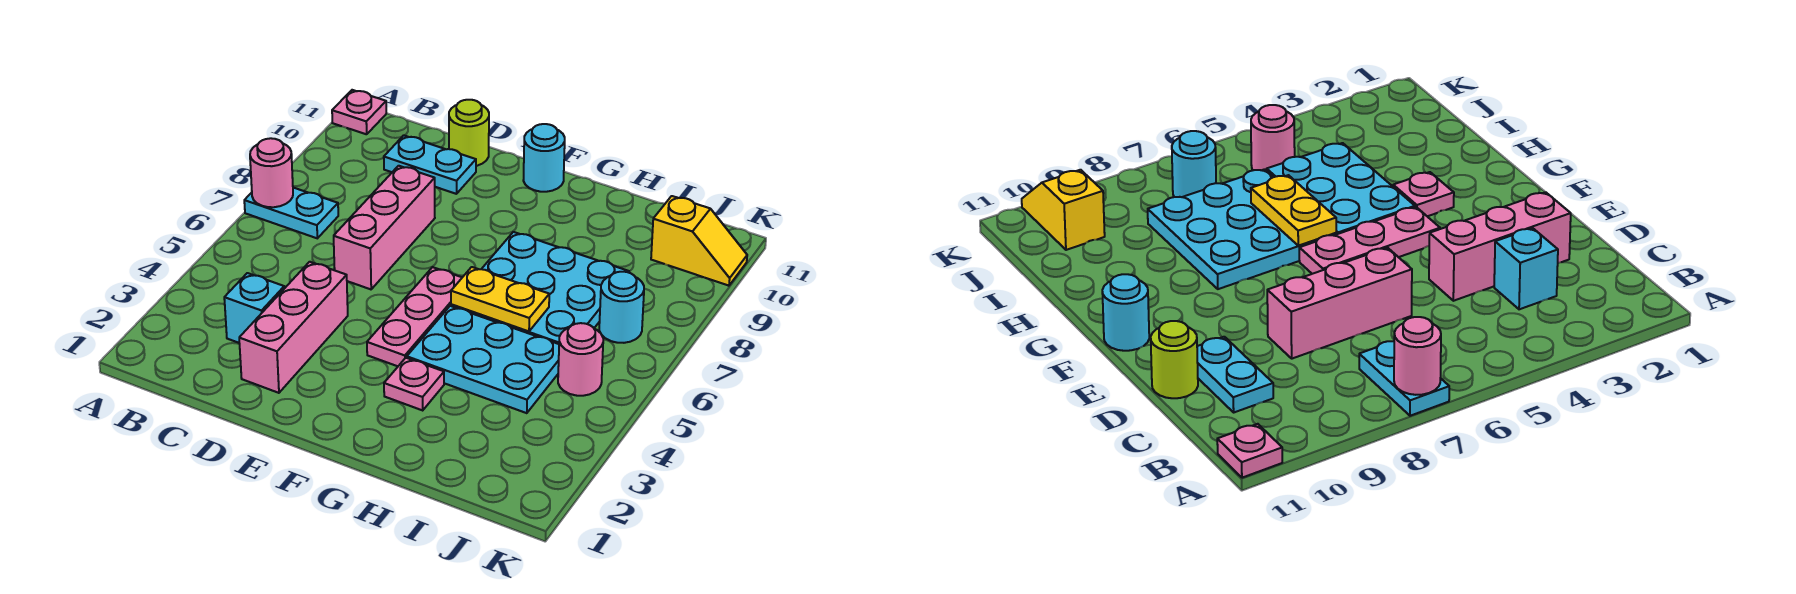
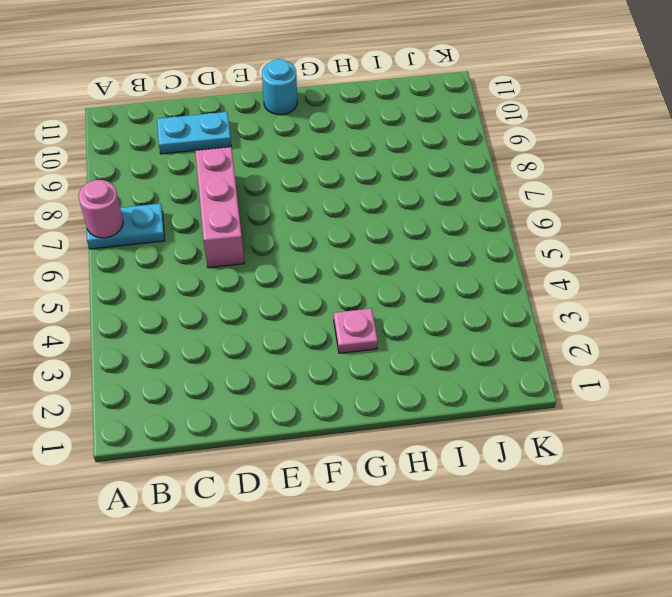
none -> pink 1x1 plate [332,90,386,134]
none -> cyan 1x1 brick [224,273,284,343]
none -> pink 1x3 brick [239,262,348,393]

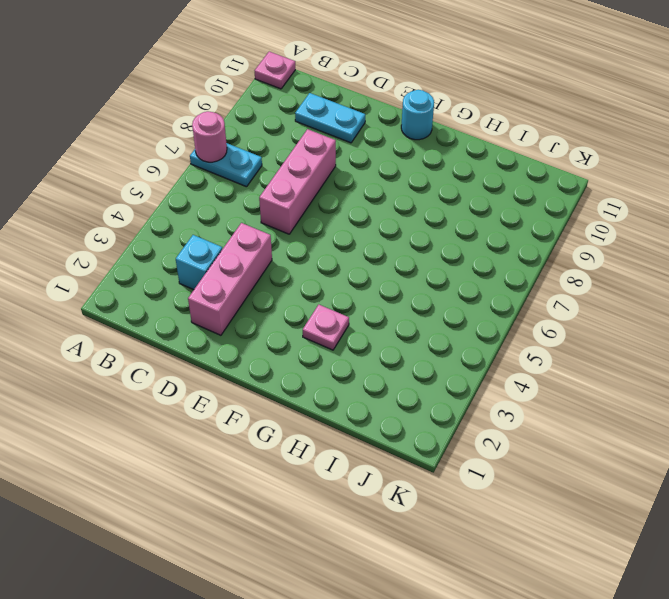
none -> lime 1x1 round brick [449,100,489,166]
none -> pink 1x3 plate [367,267,462,366]
none -> cyan 2x3 plate [407,306,559,413]

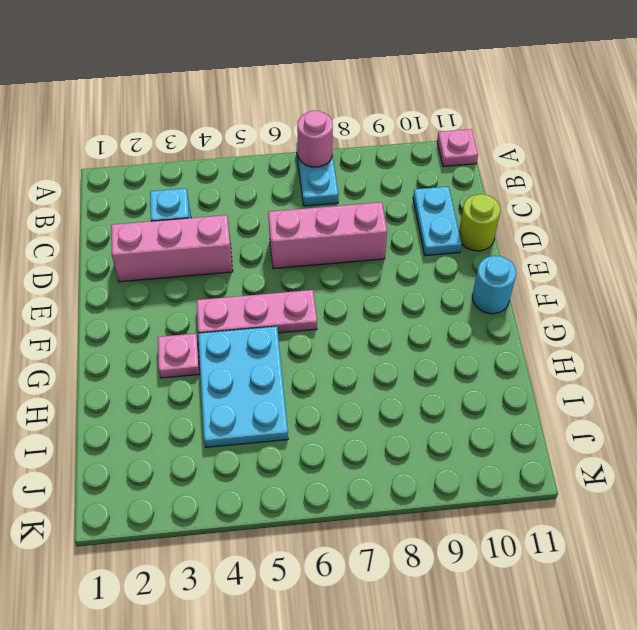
none -> cyan 3x3 plate [451,232,629,344]
none -> pink 1x1 round brick [558,323,603,396]
none -> cyan 1x1 round brick [599,272,644,343]

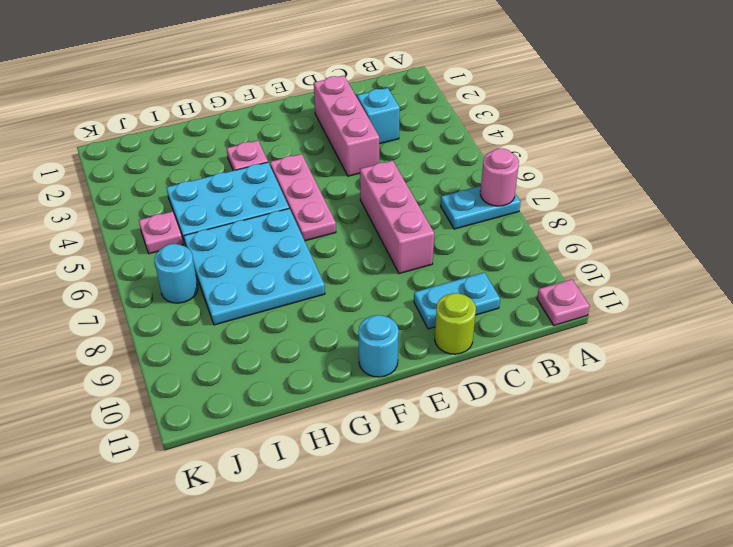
pink 1x1 plate [139,211,183,254] -> pink 1x1 round brick [558,323,603,396]
none -> yellow 1x2 slope [651,196,747,286]
none -> yellow 1x2 plate [451,267,549,332]

